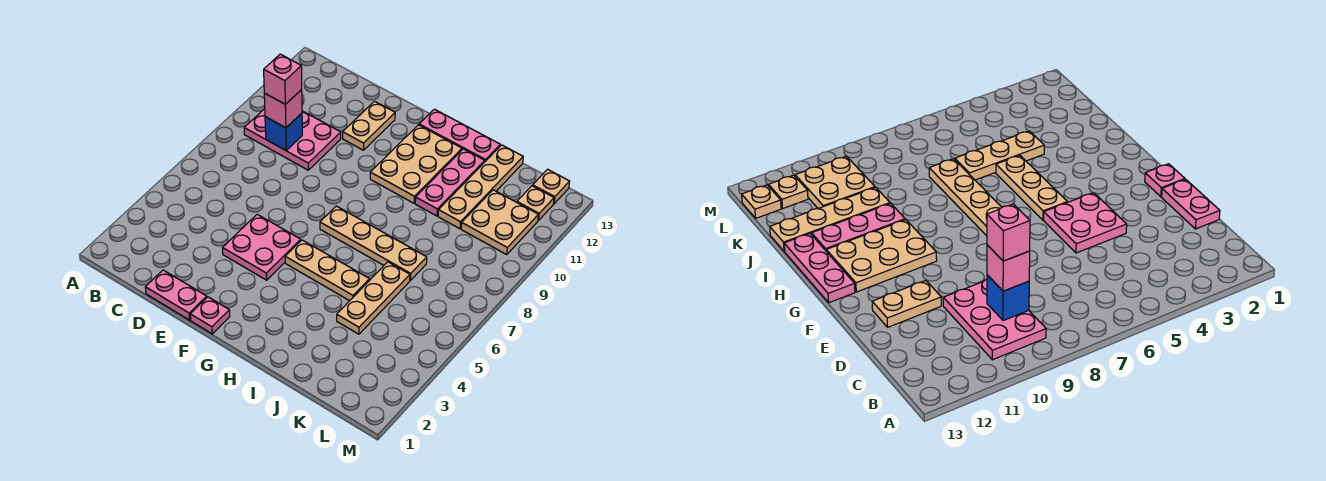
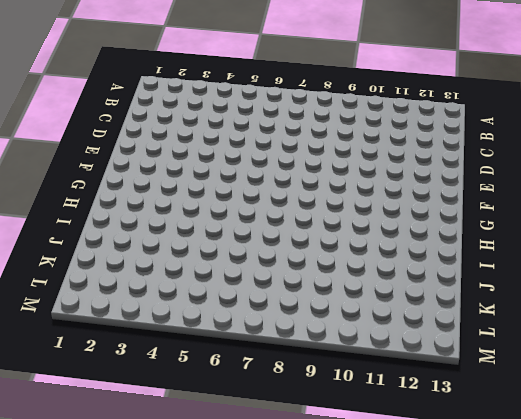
none -> pink 2x3 plate [244,109,341,170]
none -> pink 1x2 plate [145,270,207,320]
none -> pink 2x2 plate [223,214,301,280]

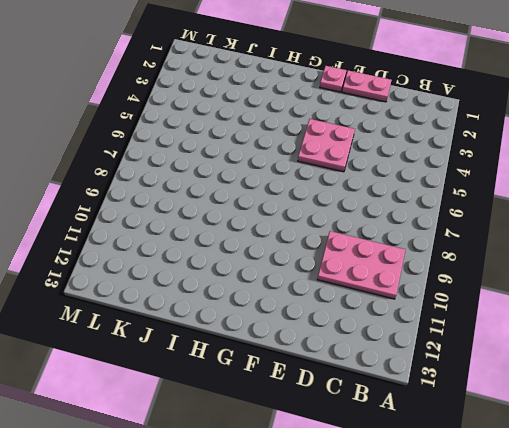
none -> tan 1x2 plate [343,101,395,150]
none -> tan 1x3 plate [285,240,370,301]
none -> tan 1x4 plate [320,206,427,281]

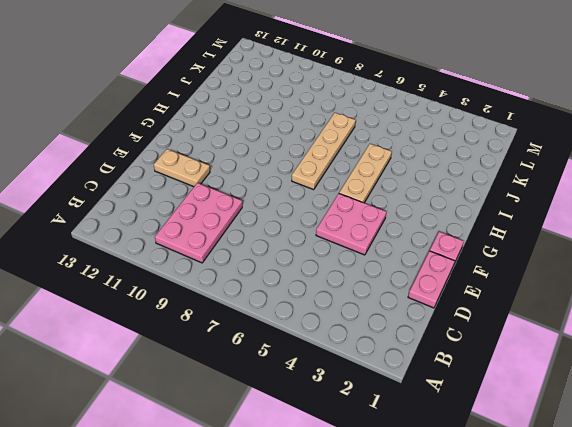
none -> tan 2x3 plate [370,125,462,203]
none -> pink 1x3 plate [419,109,500,161]
none -> pink 1x3 plate [415,149,485,216]

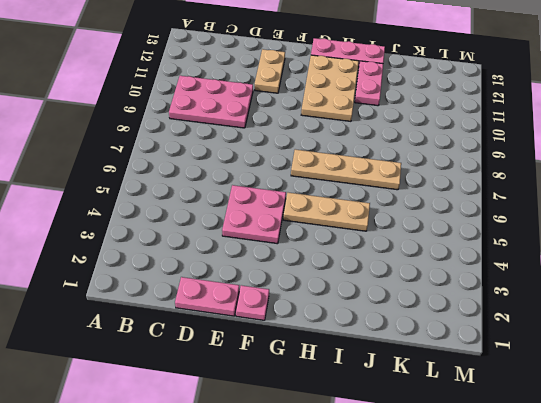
pink 1x2 plate [355,61,383,106] -> pink 1x3 plate [415,149,485,216]
none -> tan 1x3 plate [337,262,410,334]
none -> tan 1x4 plate [438,145,523,229]
none -> tan 2x2 plate [461,190,538,255]

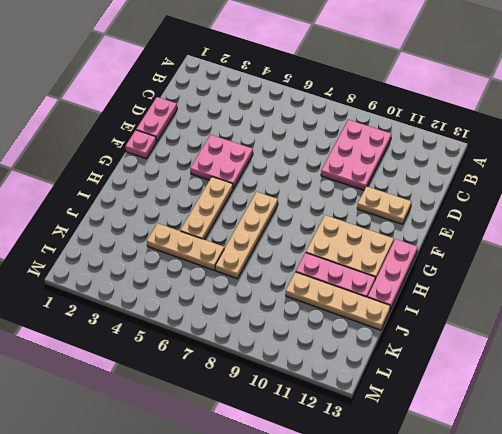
none -> tan 2x2 plate [461,190,538,255]
none -> tan 1x1 plate [517,186,554,221]
none -> tan 1x1 plate [533,169,570,204]

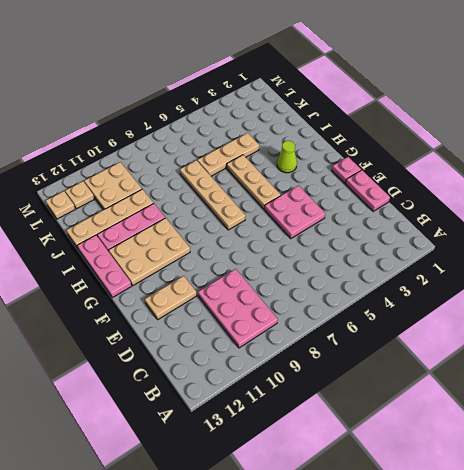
lime 1x1 cone [277,141,297,173] -> none
none -> blue 1x1 brick [265,113,302,150]
none -> pink 1x1 brick [264,90,302,128]
none -> pink 1x1 brick [264,54,302,104]

